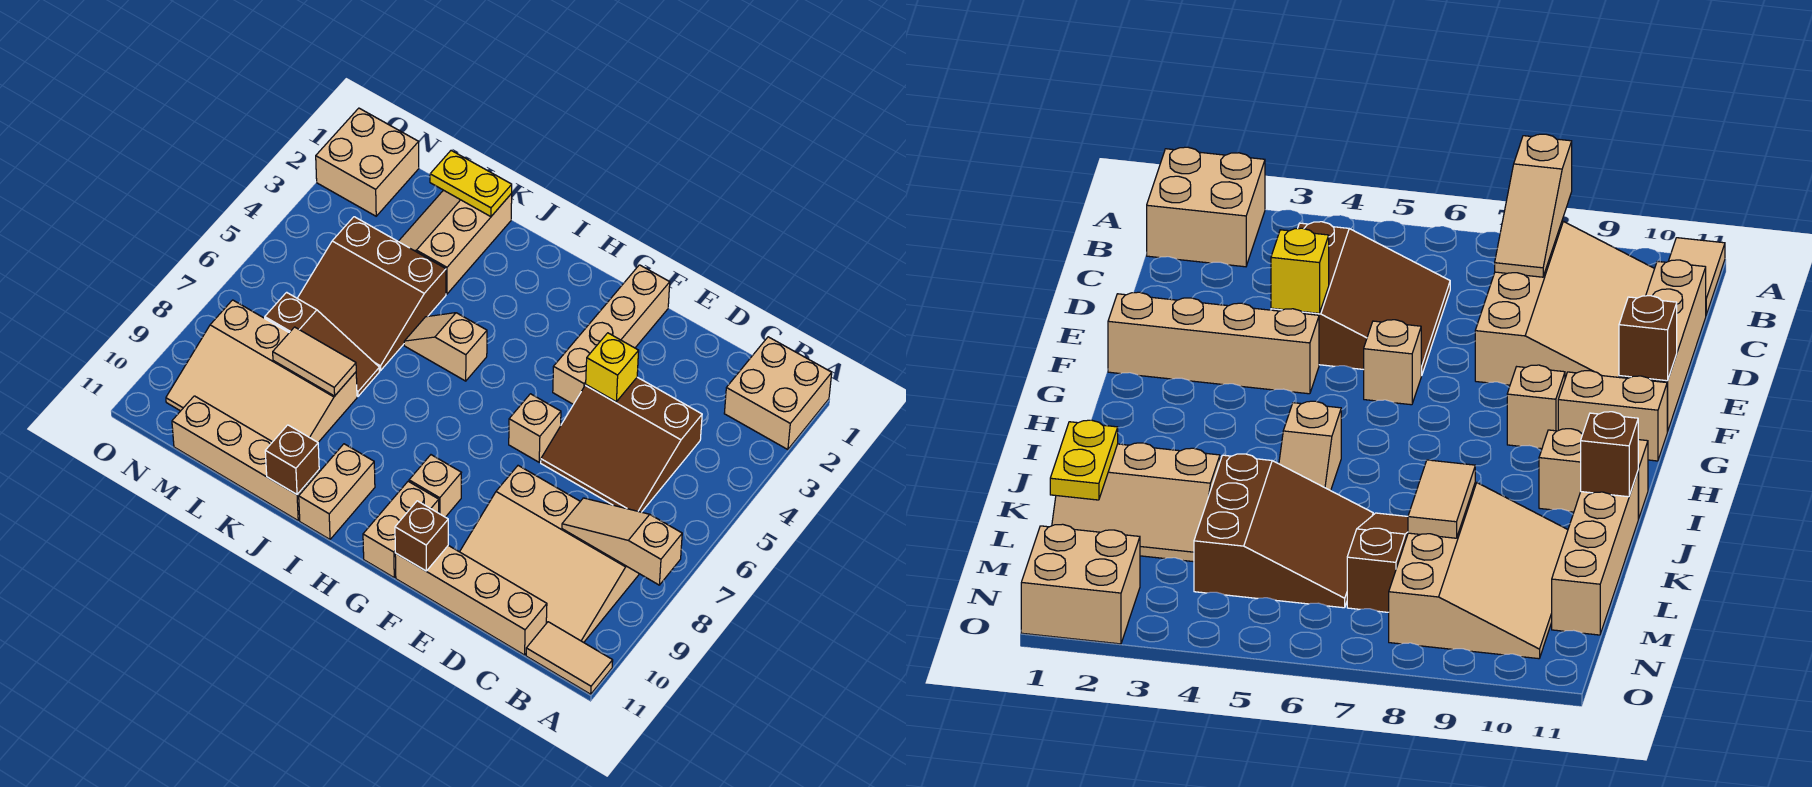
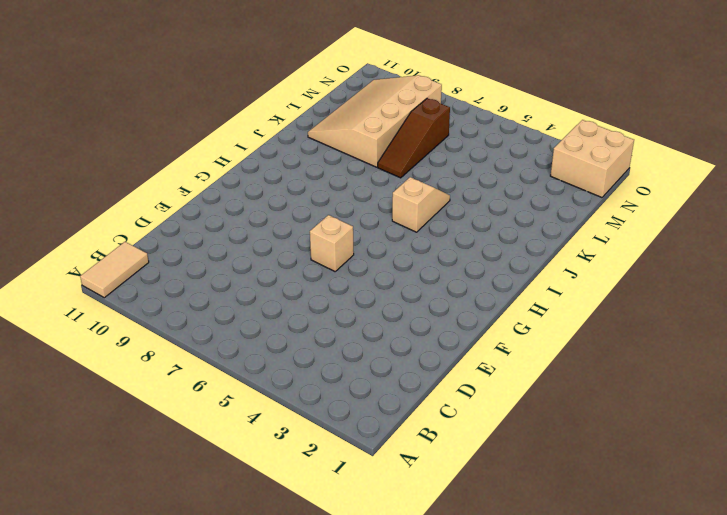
none -> tan 2x2 brick [724,337,832,450]
none -> tan 3x4 slope [460,466,639,642]
none -> brown 3x3 slope [541,377,702,512]

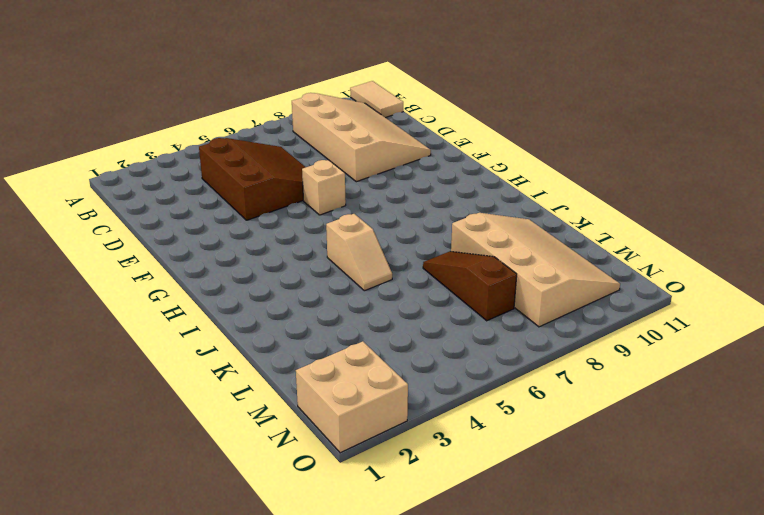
none -> tan 2x2 brick [724,337,832,450]
none -> tan 1x4 brick [395,545,547,655]
none -> tan 1x4 brick [553,265,670,404]

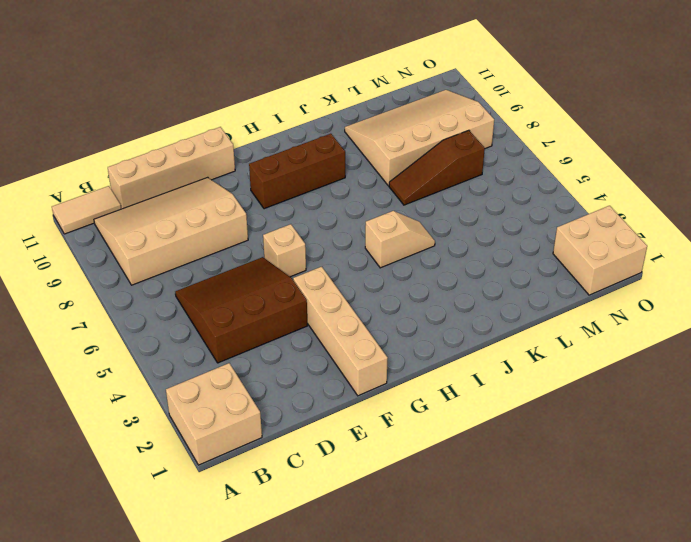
brown 1x3 brick [249,134,345,209] -> tan 1x1 brick [409,455,461,517]
none -> tan 1x2 brick [363,481,439,577]
none -> tan 1x2 brick [299,444,375,539]
none -> tan 1x4 brick [172,396,319,520]

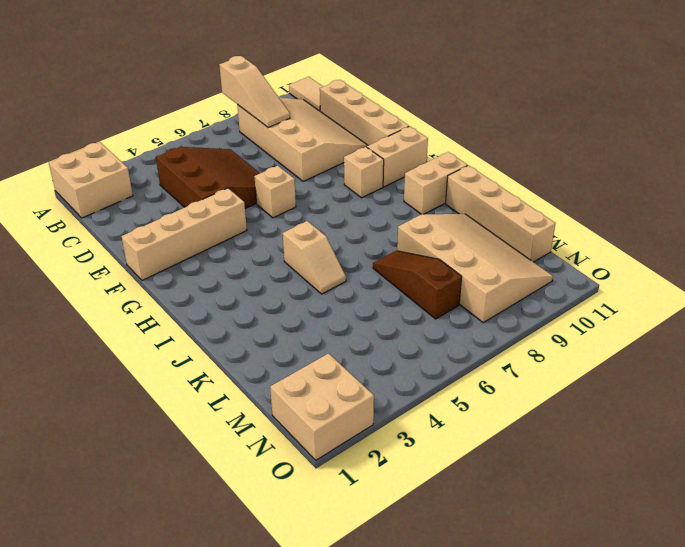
none -> tan 2x3 slope [398,190,512,294]
none -> brown 3x3 slope [297,217,446,371]
none -> yellow 1x1 brick [586,333,639,402]

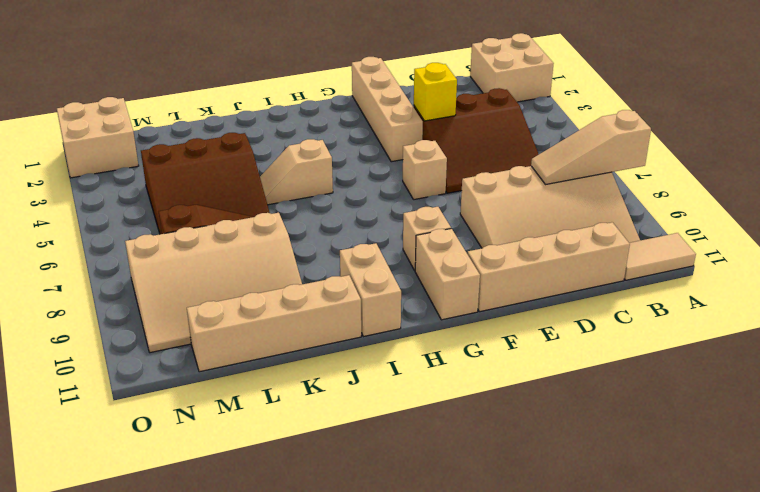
none -> tan 2x3 slope [398,190,512,294]
none -> brown 1x1 brick [395,501,448,571]
none -> brown 1x1 brick [265,425,319,494]

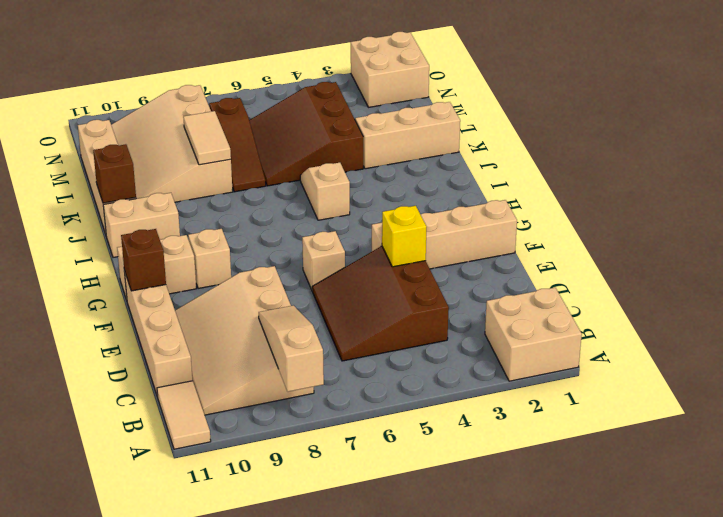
none -> yellow 1x2 plate [430,151,512,217]

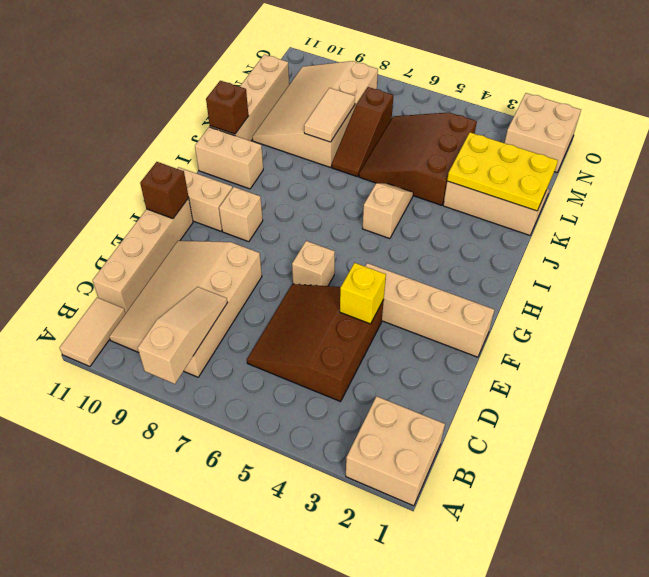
yellow 2x3 plate [447,132,558,211] -> yellow 1x2 plate [430,151,512,217]

